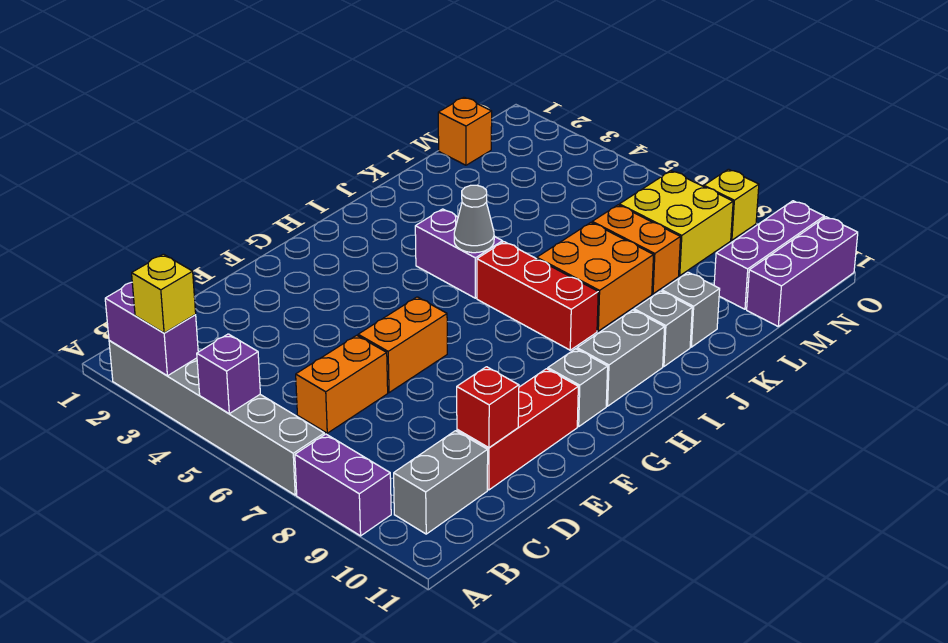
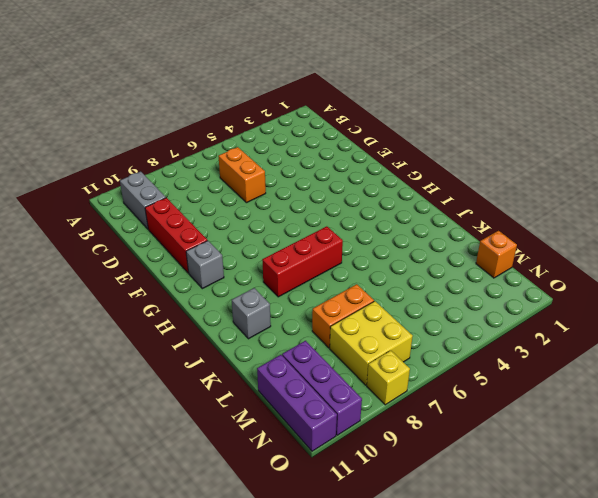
none -> grey 1x6 brick [109,341,324,495]
none -> purple 1x2 brick [295,434,391,536]
none -> orange 1x2 brick [358,297,447,393]

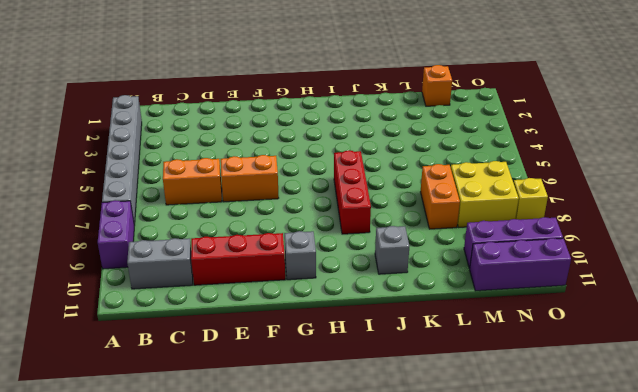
none -> grey 1x2 brick [577,310,665,406]
none -> purple 1x2 brick [415,209,503,298]
none -> orange 2x2 brick [537,223,654,331]

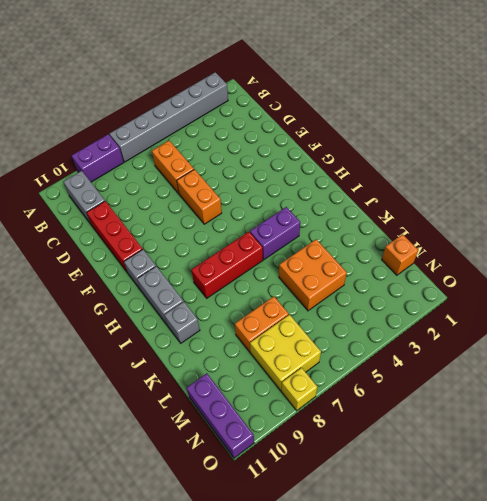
orange 2x2 brick [279,239,347,311] -> orange 2x2 brick moved to [537,223,654,331]
none -> grey 1x1 brick [662,272,720,347]
none -> purple 1x3 brick [714,201,824,309]
none -> purple 1x2 brick [105,282,198,376]

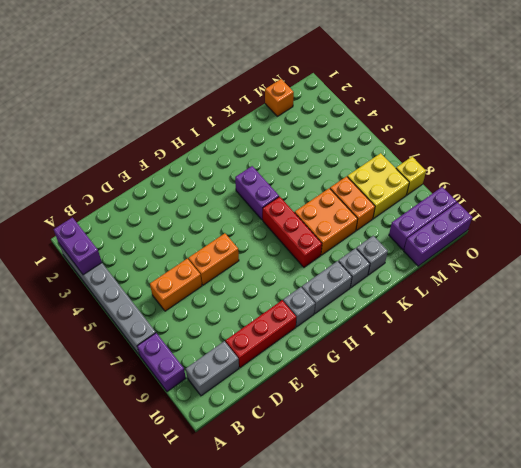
none -> purple 1x1 brick [197,334,260,414]
none -> red 1x1 brick [457,367,519,448]
none -> grey 1x1 cone [454,185,494,253]

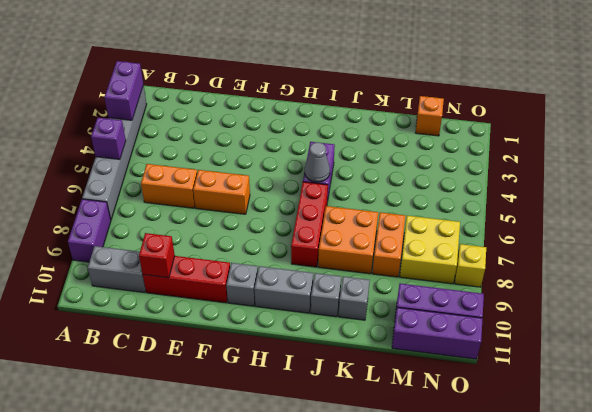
none -> yellow 1x1 brick [132,254,196,333]

